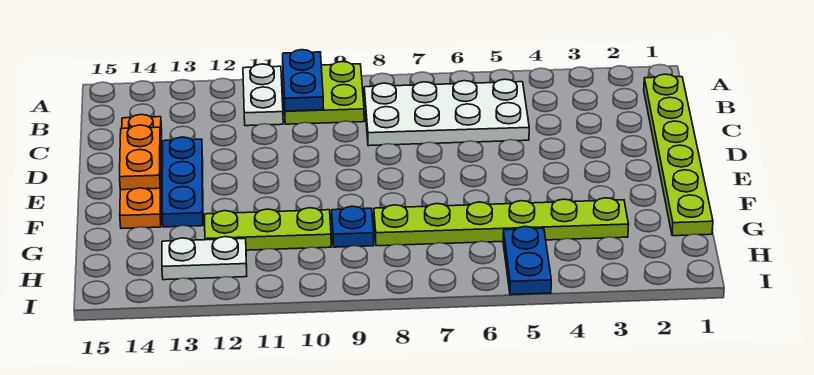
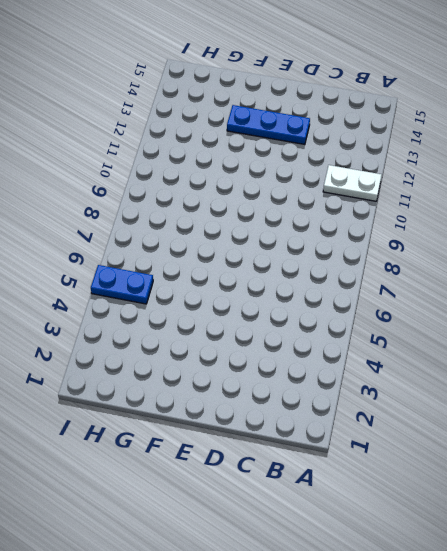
none -> lime 2x2 plate [283,62,364,124]
none -> lime 1x6 plate [644,74,713,236]
none -> white 2x4 plate [364,79,529,146]

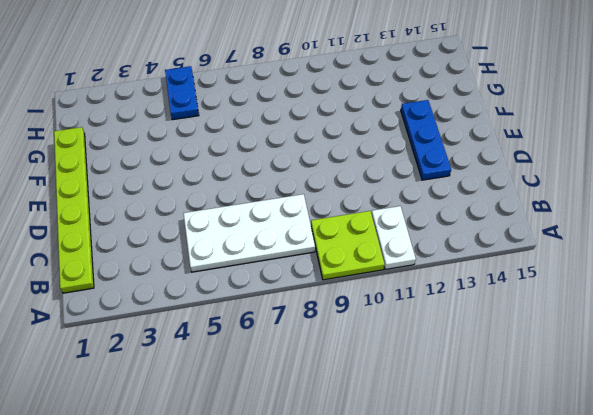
none -> orange 1x4 plate [120,115,162,229]
none -> lime 1x6 plate [374,198,629,246]
none -> blue 1x1 plate [332,206,374,247]

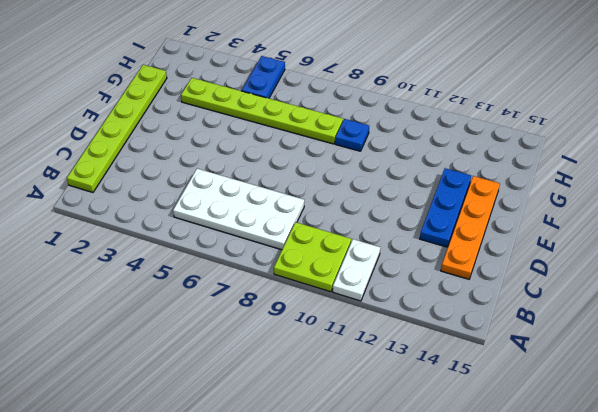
none -> lime 1x3 plate [205,208,331,250]
none -> white 1x2 plate [162,237,247,280]
none -> blue 1x2 plate [283,50,324,111]

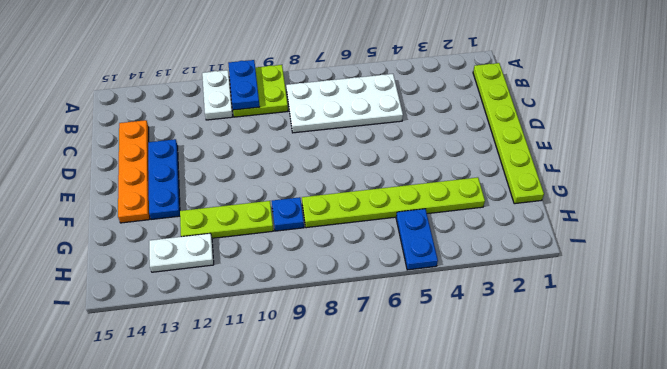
none -> orange 1x2 plate [120,125,161,190]

